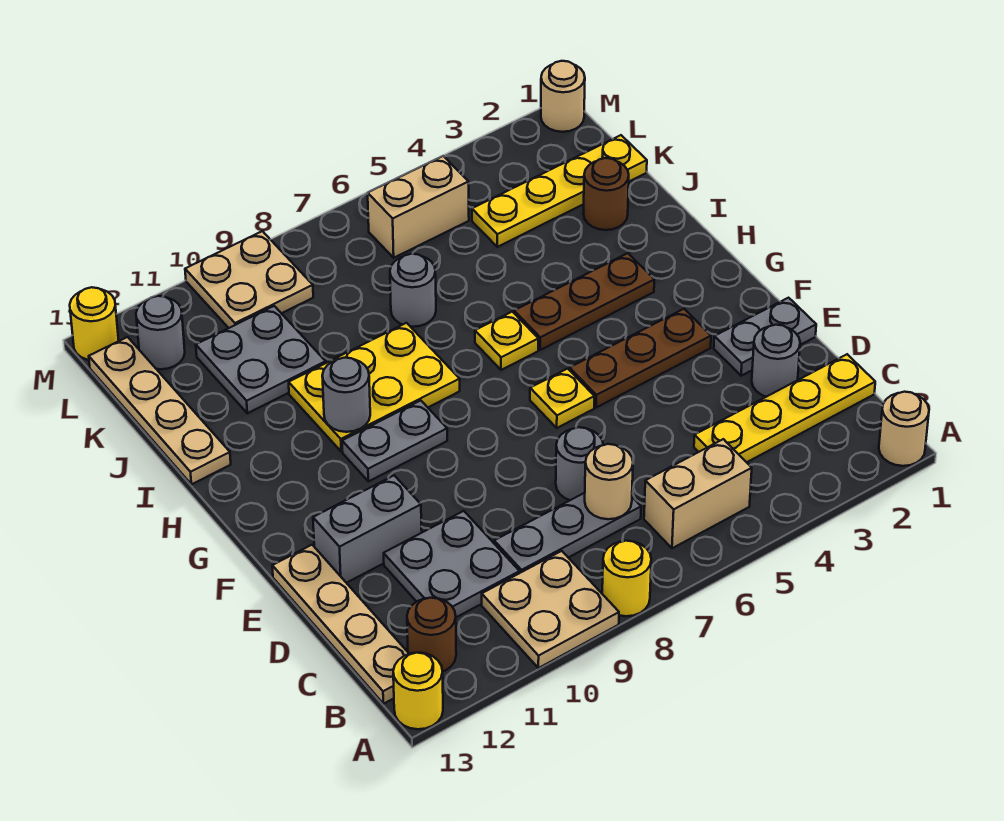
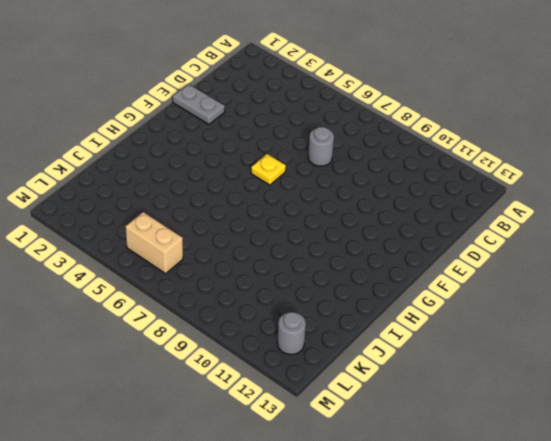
none -> tan 1x1 round brick [879,392,929,466]
none -> yellow 1x1 round brick [602,541,651,616]
none -> tan 2x2 plate [482,551,619,668]
none -> yellow 1x1 round brick [393,653,443,729]

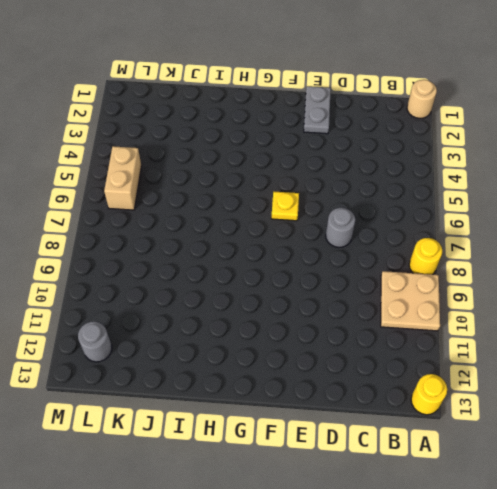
none -> tan 1x2 brick [644,439,752,548]
none -> brown 1x1 round brick [407,598,456,672]
none -> tan 1x4 plate [272,545,409,704]
none -> yellow 1x4 plate [694,354,875,462]

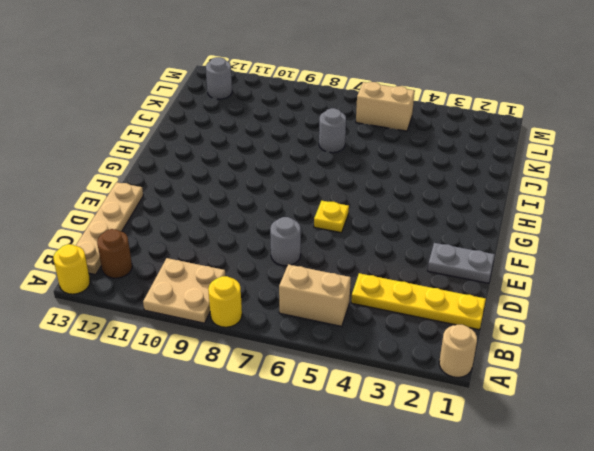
none -> grey 1x3 plate [494,493,641,573]
none -> grey 2x2 plate [384,511,520,617]
none -> grey 1x1 round brick [752,325,800,397]
none -> grey 1x2 brick [313,476,422,583]

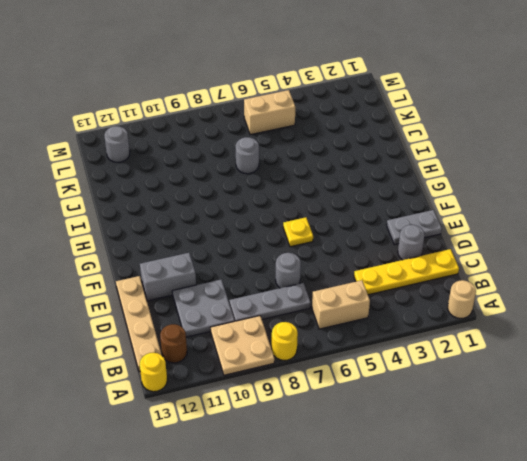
none -> brown 1x3 plate [570,309,711,408]
none -> grey 1x2 plate [342,401,447,481]
none -> brown 1x3 plate [514,253,654,350]
none -> yellow 1x1 plate [475,312,538,370]

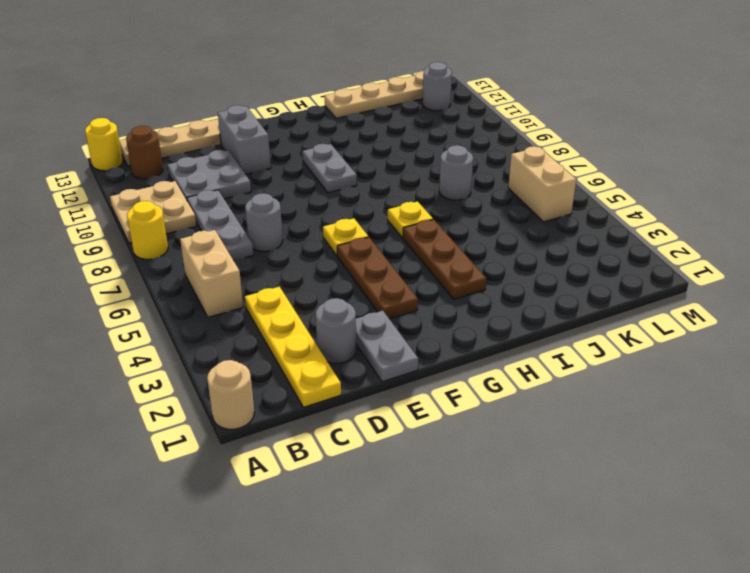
none -> yellow 2x3 plate [289,323,460,452]
none -> brown 1x1 round brick [583,158,629,230]
none -> grey 2x2 plate [196,306,326,413]
none -> yellow 1x4 plate [472,135,647,247]

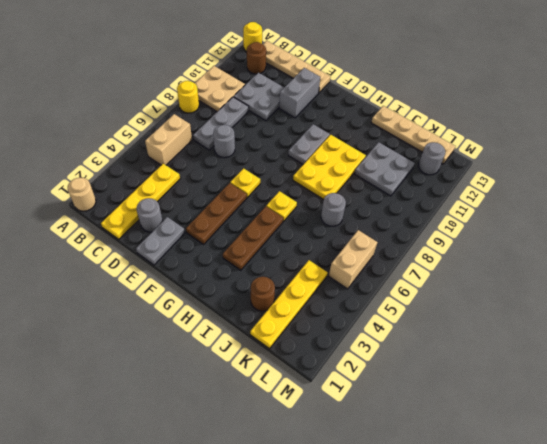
none -> tan 2x2 plate [185,231,313,328]
none -> tan 1x1 round brick [541,61,585,132]
none -> yellow 1x1 round brick [70,287,119,360]
none -> tan 1x1 round brick [585,444,633,519]

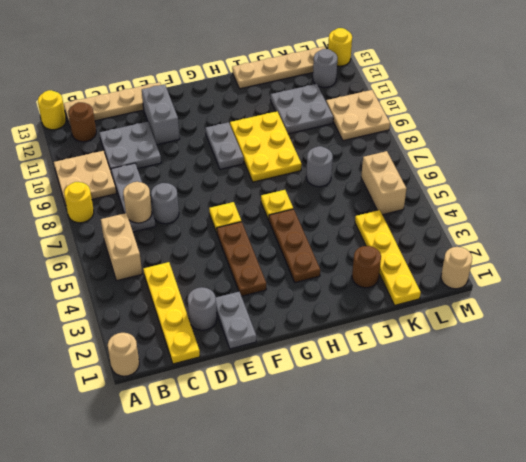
none -> grey 1x1 round brick [322,358,370,432]

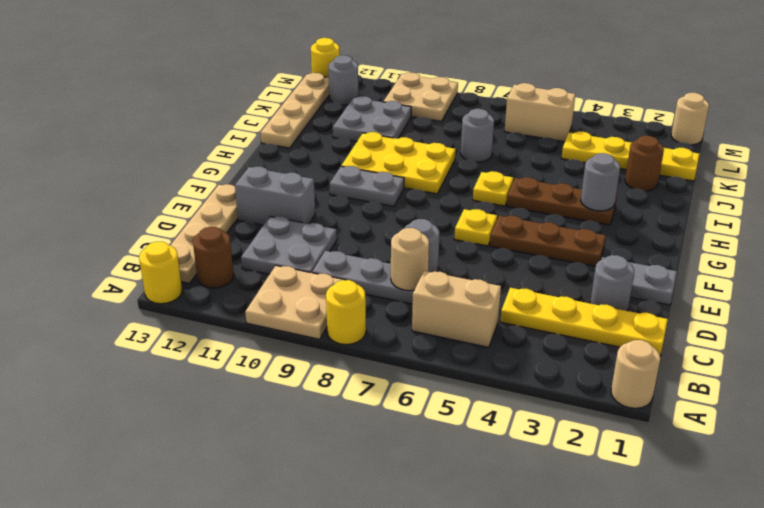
grey 1x1 round brick [581,153,620,211] -> grey 1x1 round brick moved to [322,358,370,432]

